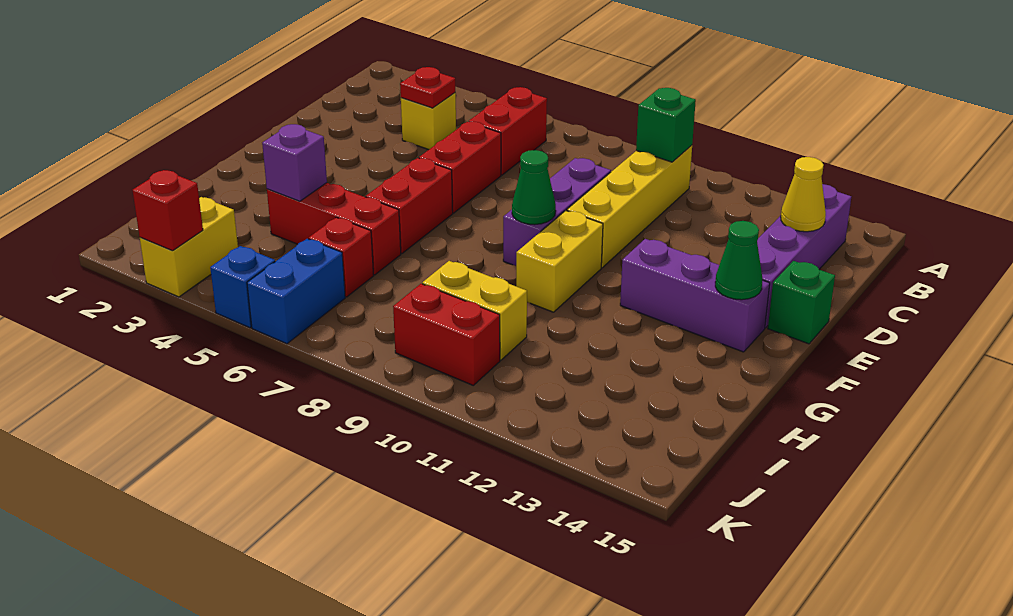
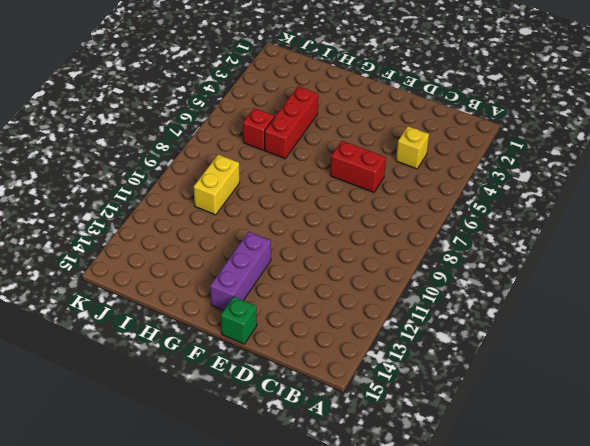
none -> red 1x2 brick [469,87,547,175]
none -> yellow 1x4 brick [567,145,692,268]
none -> purple 1x4 brick [757,184,851,328]

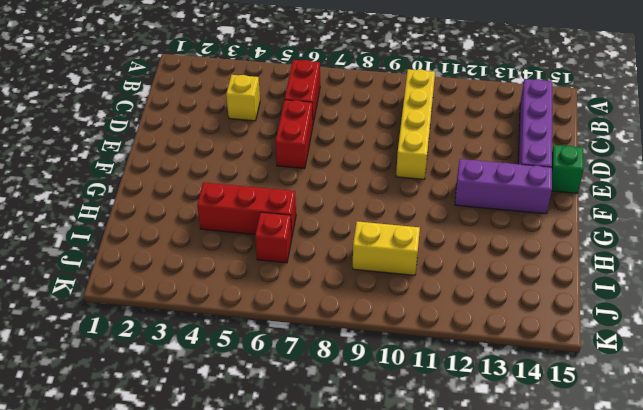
none -> purple 1x3 brick [503,158,611,265]
none -> red 1x2 brick [366,158,453,253]
none -> yellow 1x2 brick [516,211,603,312]

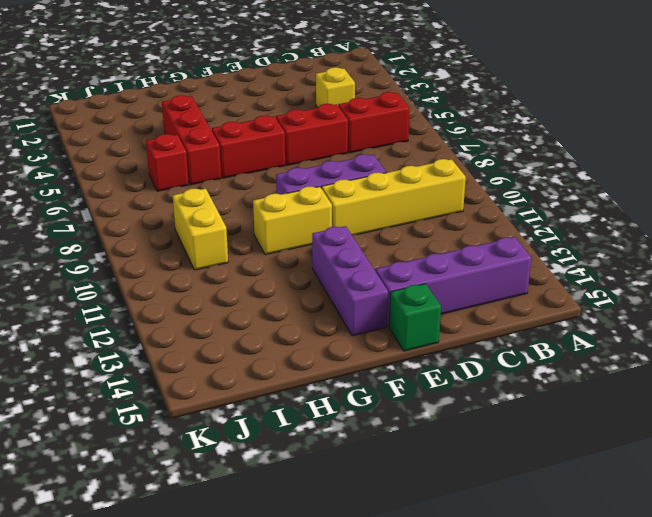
none -> yellow 1x2 brick [140,197,238,297]
none -> blue 1x2 brick [247,239,345,344]
none -> red 1x2 brick [393,284,500,385]

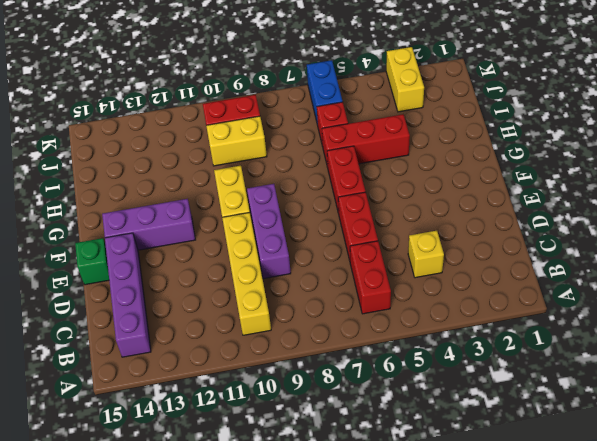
none -> blue 1x1 brick [210,246,275,328]
none -> green 1x1 brick [636,88,696,162]
none -> red 1x1 plate [400,67,455,108]

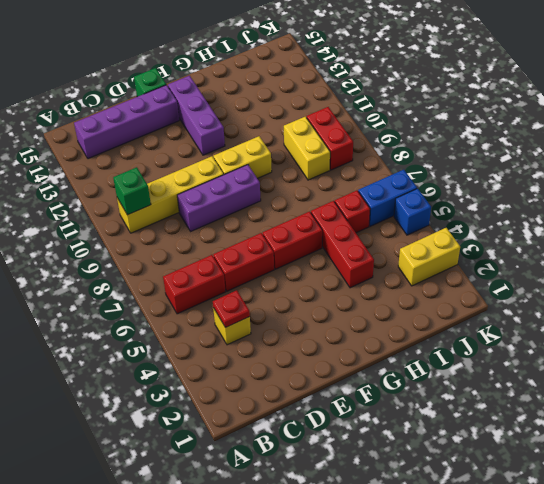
none -> yellow 1x1 cone [781,157,826,232]
none -> green 1x1 cone [512,150,556,225]
none -> green 1x1 cone [715,221,762,300]

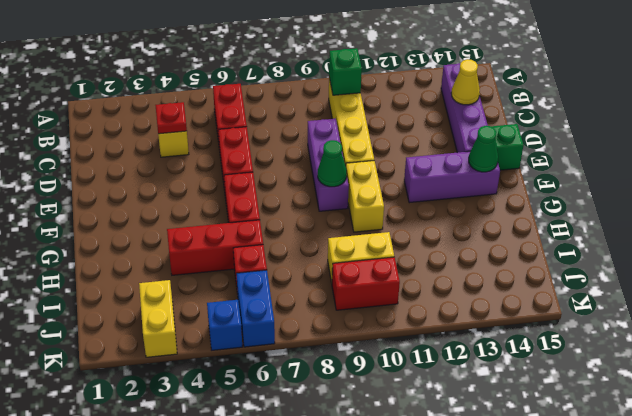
none -> purple 1x1 brick [262,124,327,201]
none -> red 1x1 brick [132,170,203,251]

